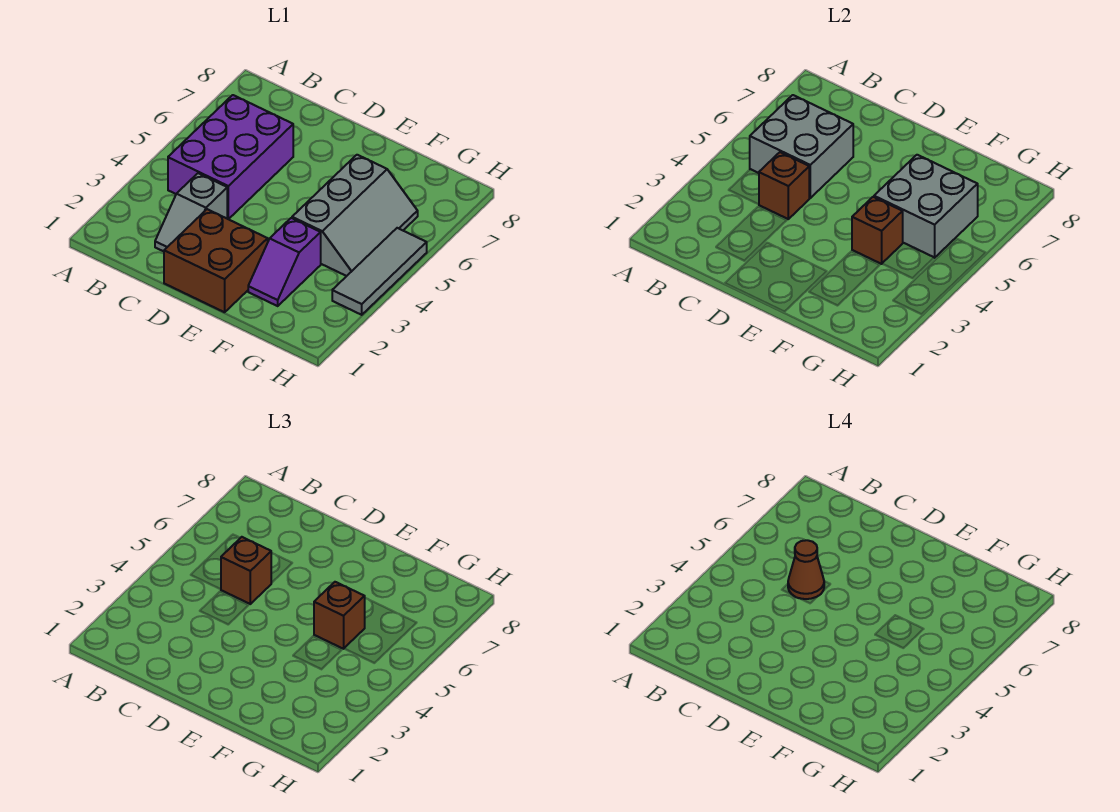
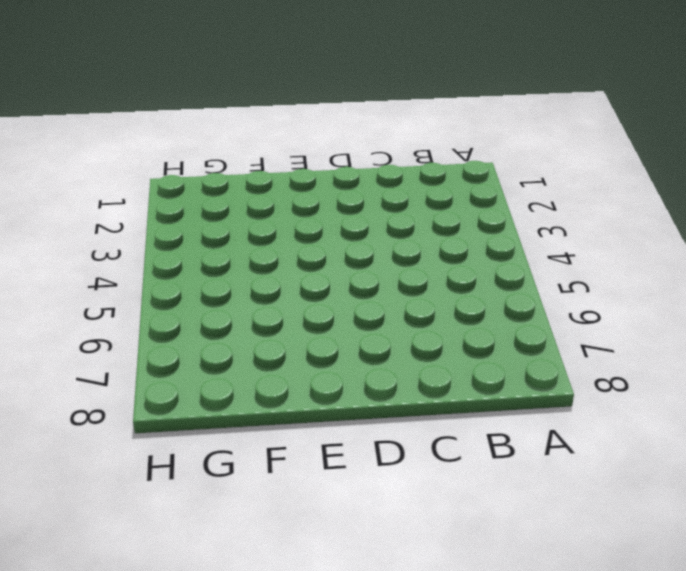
none -> purple 2x3 brick [168,95,293,219]
none -> grey 1x2 slope [155,173,227,251]
none -> brown 2x2 brick [164,209,268,312]

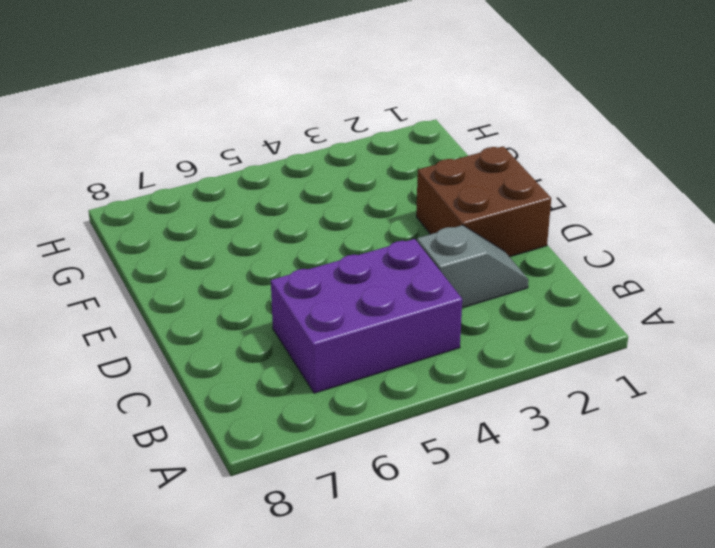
none -> purple 1x2 slope [248,218,321,306]
none -> grey 2x3 slope [292,155,418,276]
none -> grey 1x3 tile [332,228,427,315]

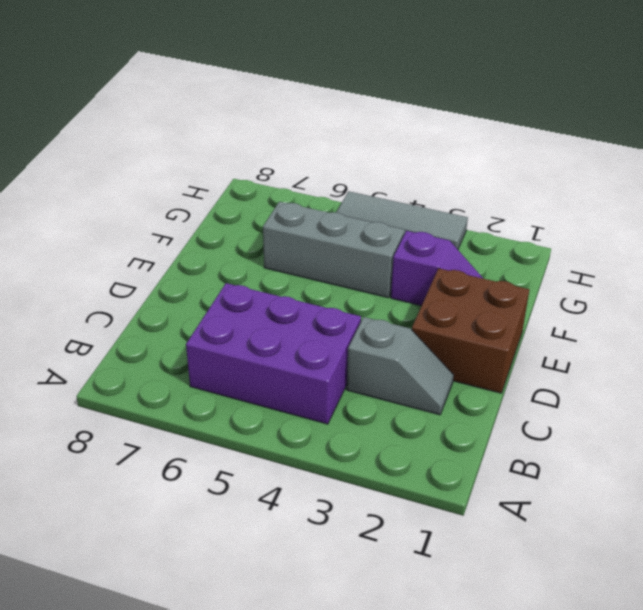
none -> grey 2x2 brick [750,95,853,198]
none -> brown 1x1 brick [759,152,809,219]
none -> brown 1x1 brick [852,197,903,264]

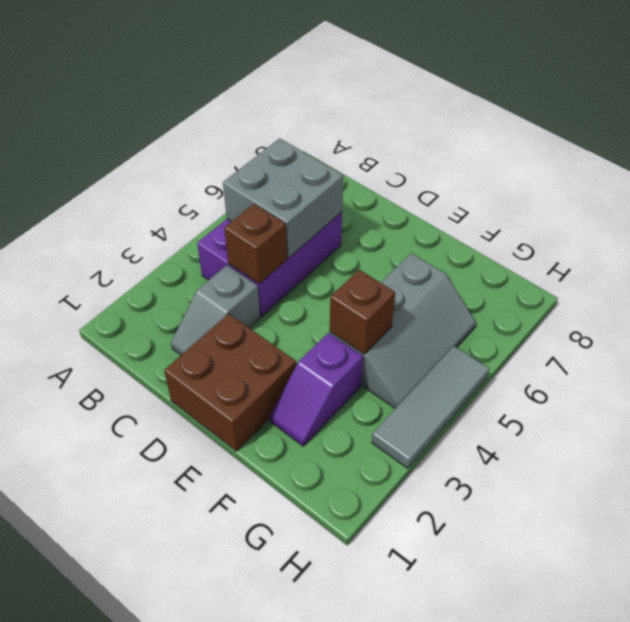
none -> grey 2x2 brick [874,155,978,258]
none -> brown 1x1 brick [221,537,271,604]
none -> brown 1x1 brick [314,582,365,649]

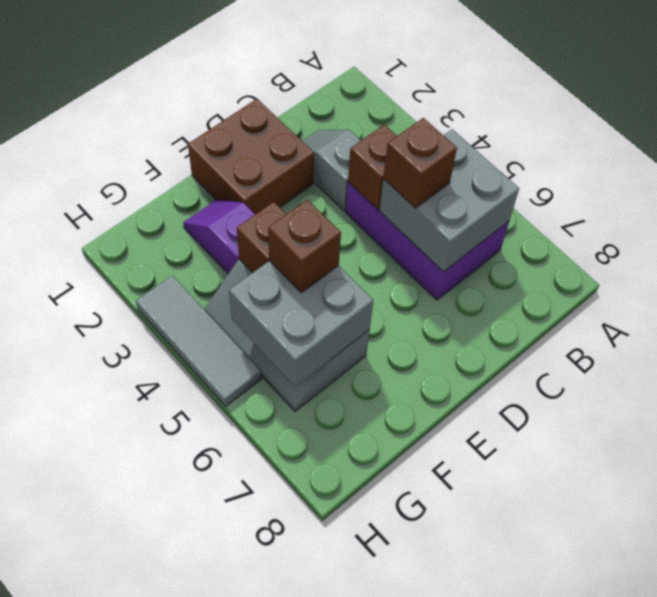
none -> brown 1x1 cone [788,540,824,599]

